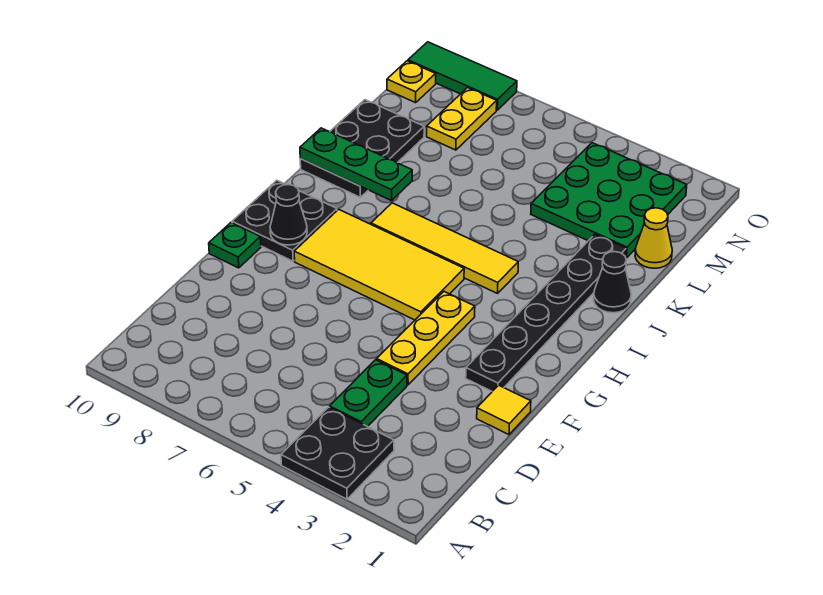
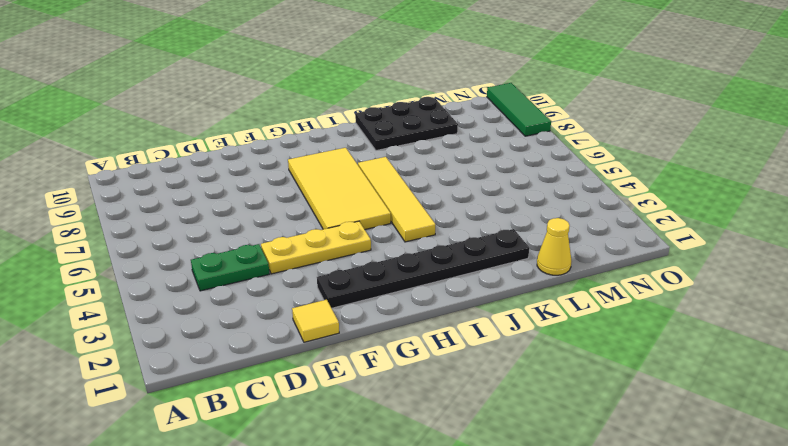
none -> black 2x2 plate [281,407,394,499]
none -> green 1x1 plate [209,223,261,268]
none -> black 2x2 plate [232,181,337,261]

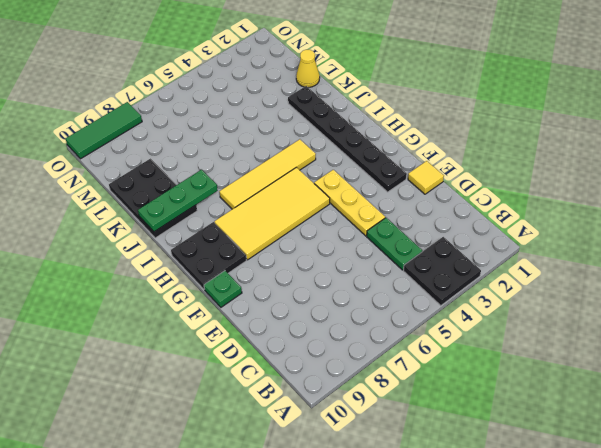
none -> black 1x1 cone [594,252,631,313]
none -> green 3x3 plate [531,143,687,258]
none -> yellow 1x2 plate [427,88,497,150]

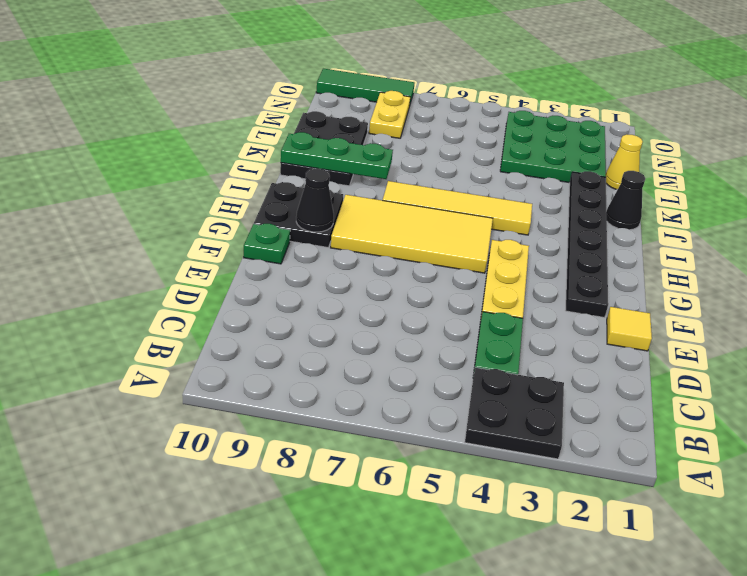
none -> yellow 1x1 plate [387,61,436,103]

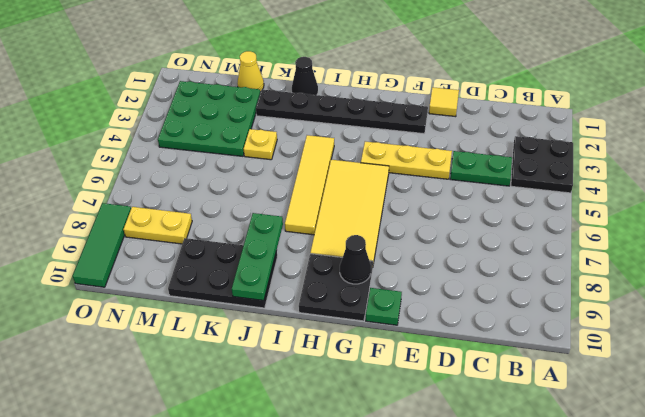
yellow 1x1 plate [244,129,277,160] -> yellow 1x1 plate moved to [387,61,436,103]

